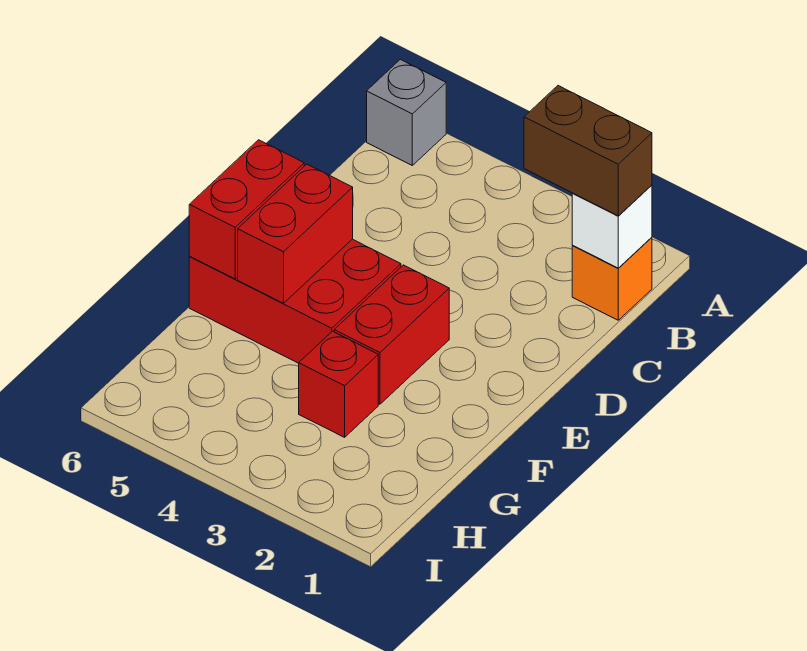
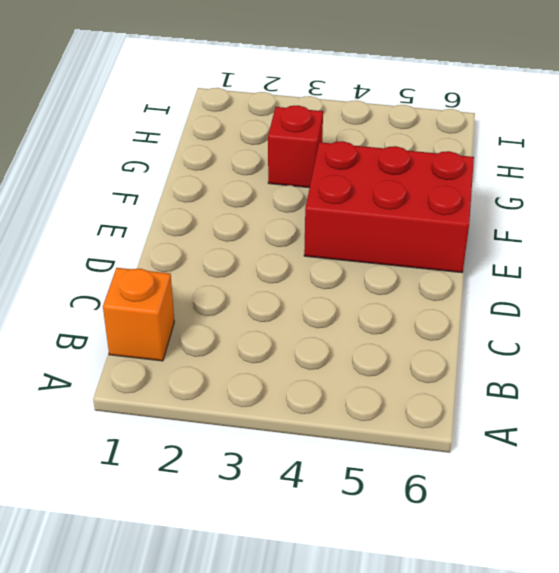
none -> grey 1x1 brick [367,59,446,165]
none -> red 1x2 brick [334,265,449,404]

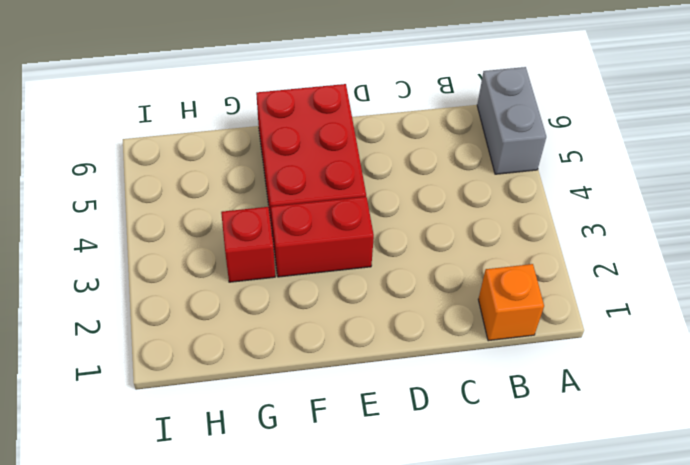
grey 1x2 brick [477,67,546,174] -> grey 1x1 brick [367,59,446,165]
none -> white 1x1 brick [572,185,652,268]
none -> red 1x2 brick [238,164,353,303]

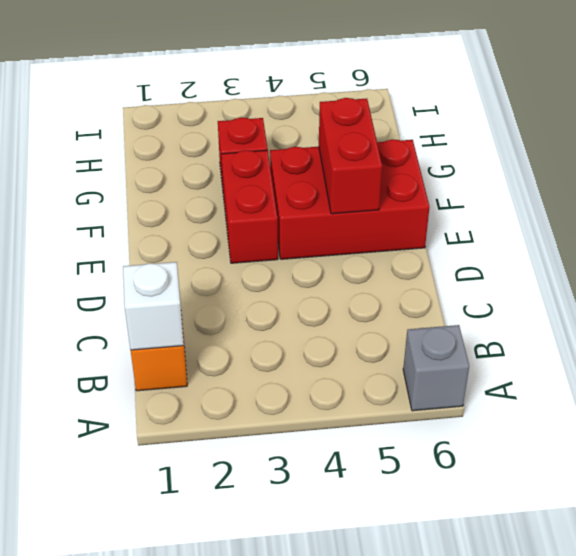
none -> red 1x2 brick [189,140,304,279]
none -> brown 1x2 brick [524,86,652,216]

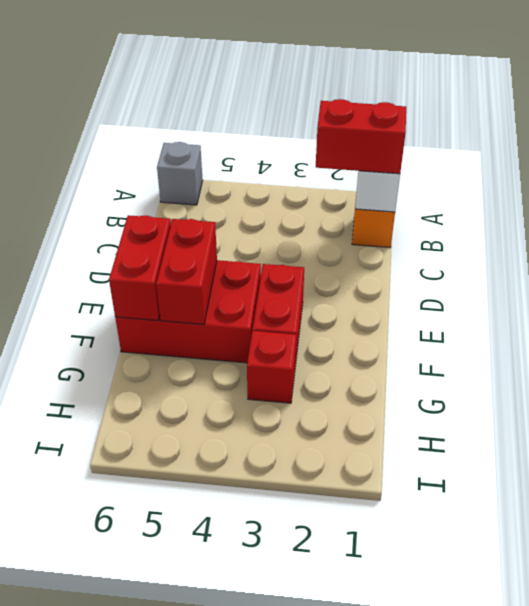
red 1x2 brick [316,99,406,174] -> brown 1x2 brick [524,86,652,216]

